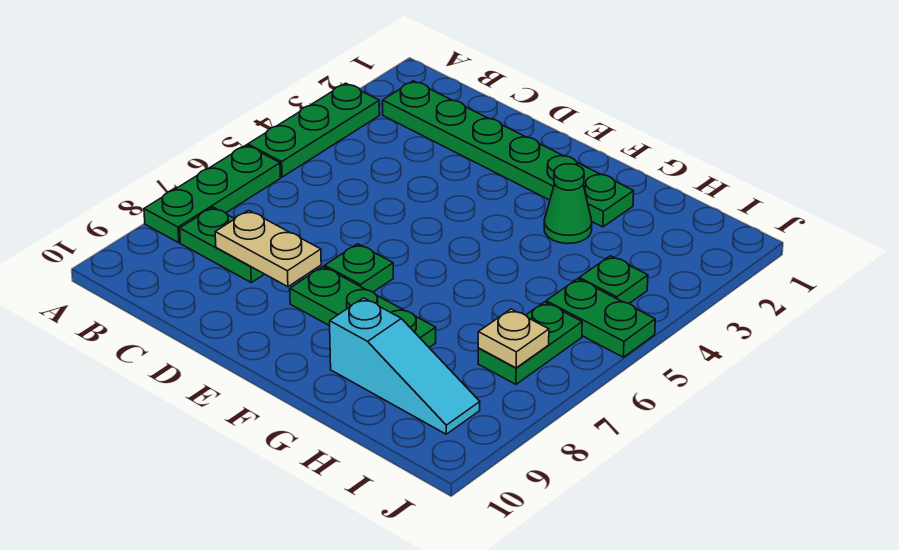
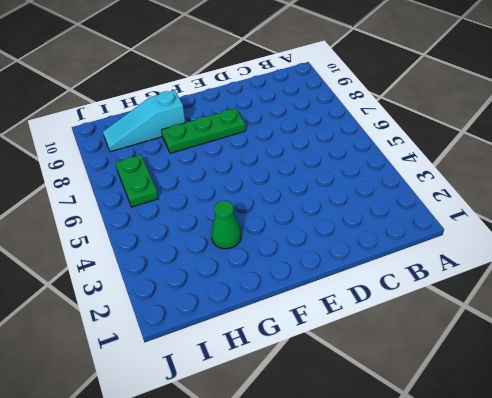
none -> green 1x3 plate [248,83,380,177]
none -> green 1x3 plate [144,145,281,243]
none -> green 1x6 plate [383,81,634,227]

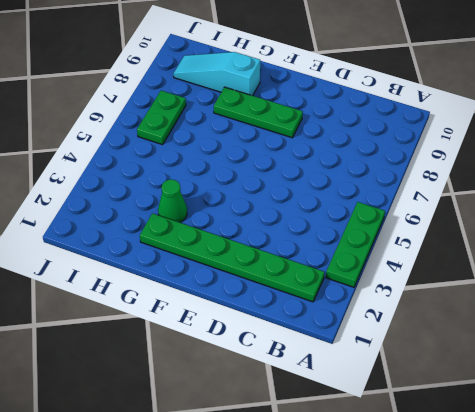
none -> green 1x3 plate [144,145,281,243]
none -> green 1x2 plate [180,207,264,283]
none -> green 1x1 plate [325,244,393,292]

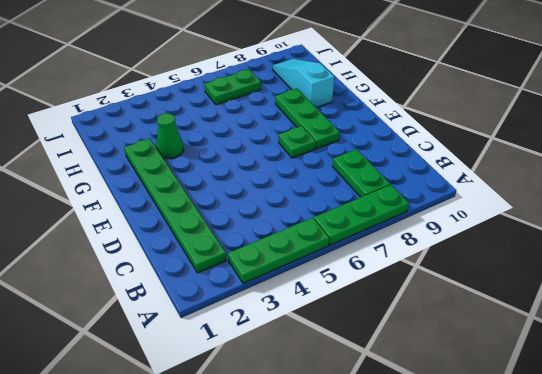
none -> green 1x1 plate [579,256,648,303]
none -> green 1x2 plate [546,279,655,357]
none -> tan 1x2 plate [215,210,321,287]

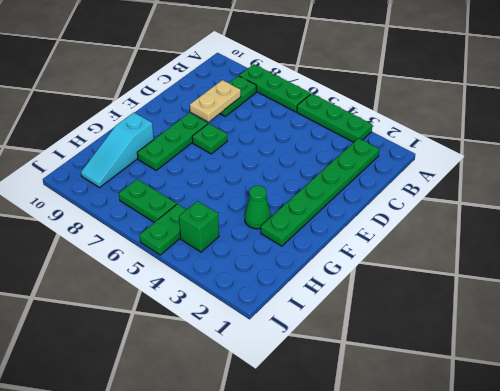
green 1x1 brick [179,201,219,252] -> green 1x1 plate [579,256,648,303]
none -> tan 1x1 plate [478,309,549,368]

